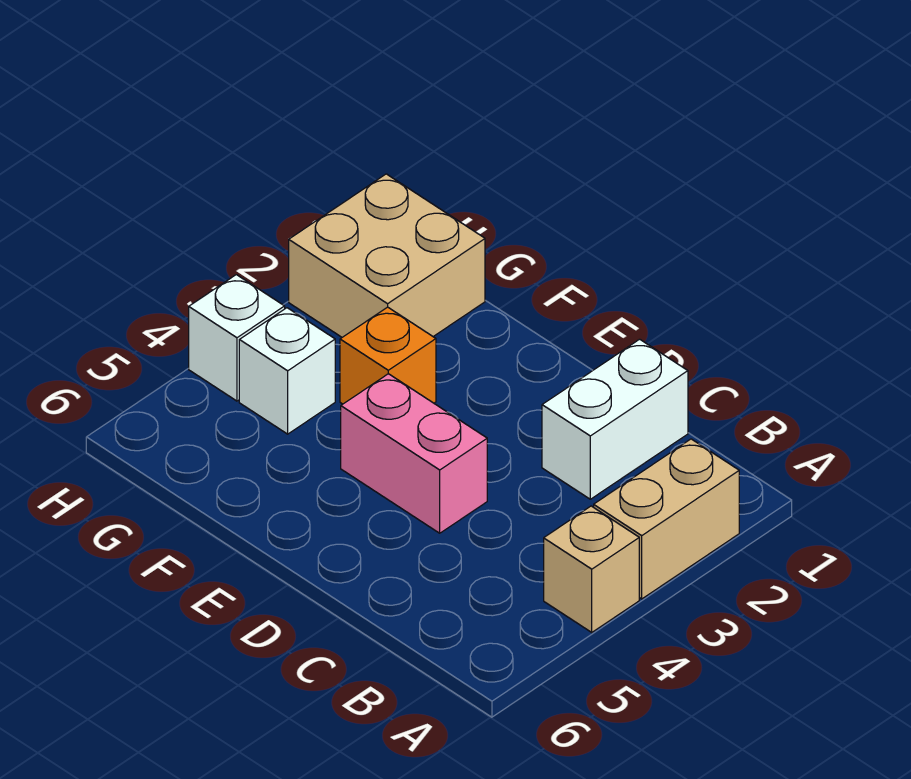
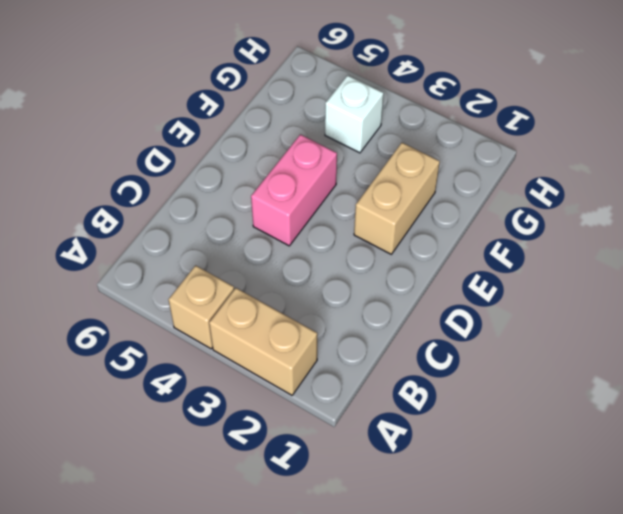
tan 1x2 brick [354,143,440,254] -> none
none -> white 1x2 brick [542,339,688,499]
none -> orange 1x1 brick [340,307,436,404]

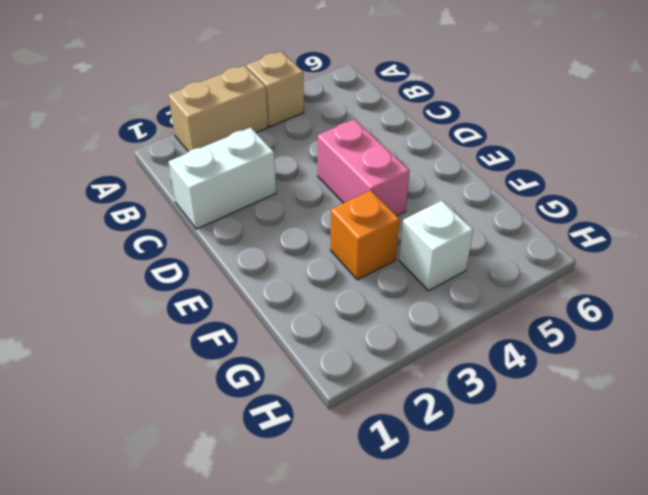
none -> tan 2x2 brick [289,174,485,337]
none -> white 1x1 brick [189,275,285,401]

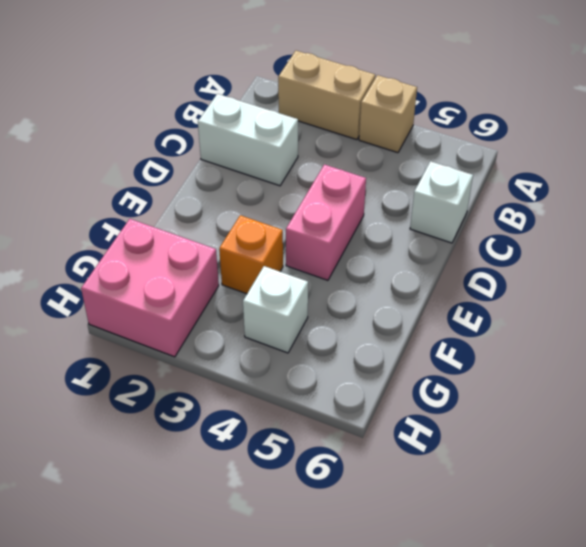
white 1x1 brick [410,161,473,243] -> white 1x1 brick moved to [189,275,285,401]
pink 2x2 brick [81,219,219,357] -> tan 2x2 brick [289,174,485,337]

